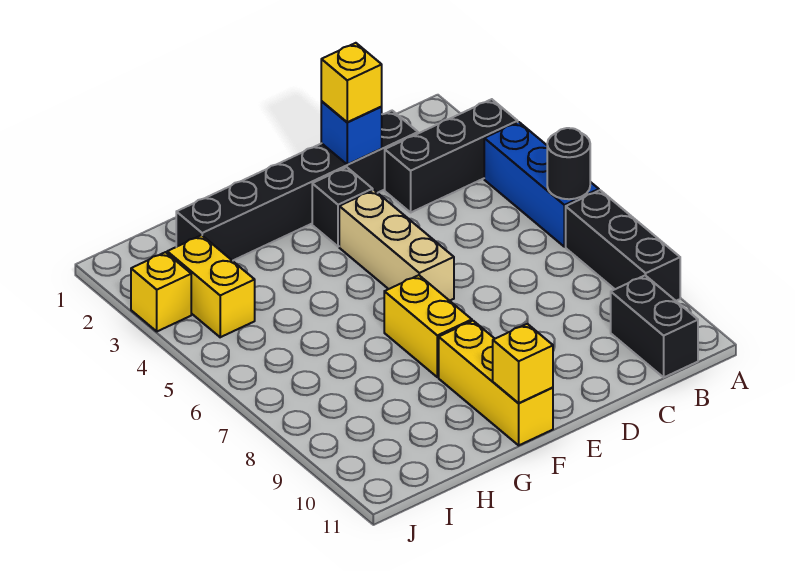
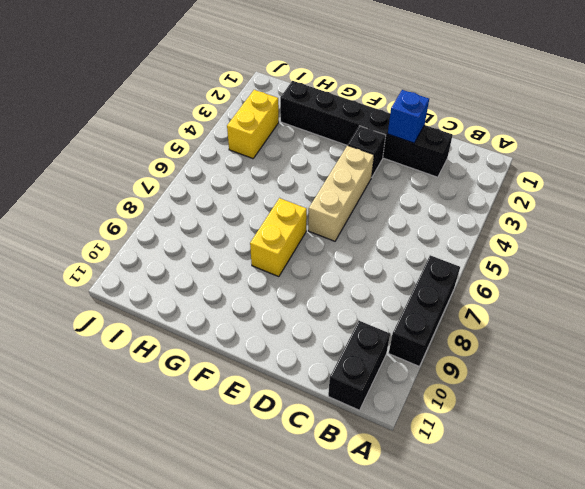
none -> black 1x3 brick [385,99,518,212]
none -> blue 1x3 brick [484,122,599,247]
none -> yellow 1x3 brick [439,321,553,445]

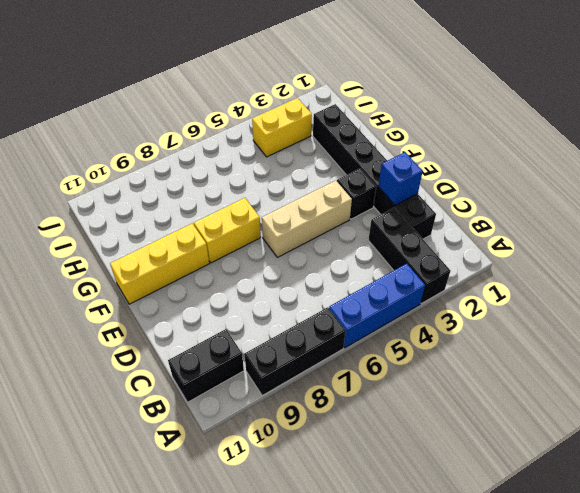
none -> yellow 1x1 brick [131,252,191,331]
none -> black 1x1 round brick [547,128,590,199]
none -> yellow 1x1 brick [493,324,553,403]

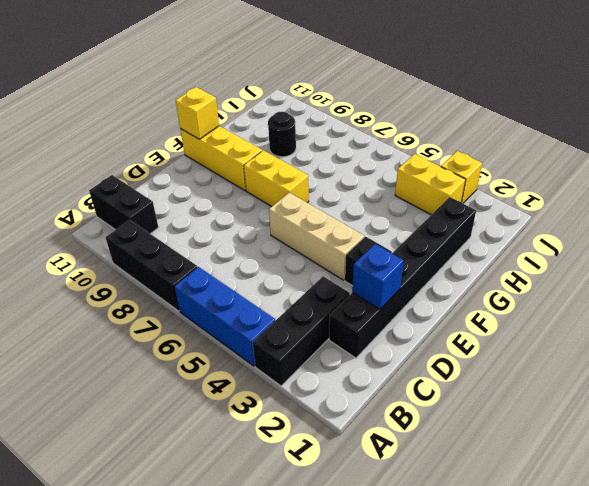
black 1x1 round brick [268,112,296,157] -> black 1x1 round brick moved to [547,128,590,199]
none -> yellow 1x1 brick [321,43,382,122]

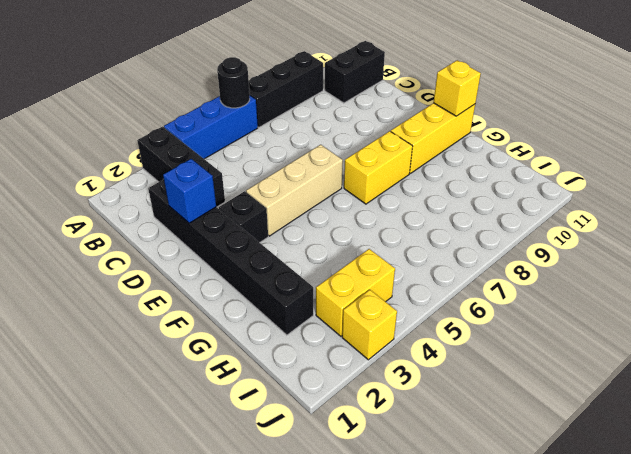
none -> yellow 1x1 brick [321,43,382,122]

